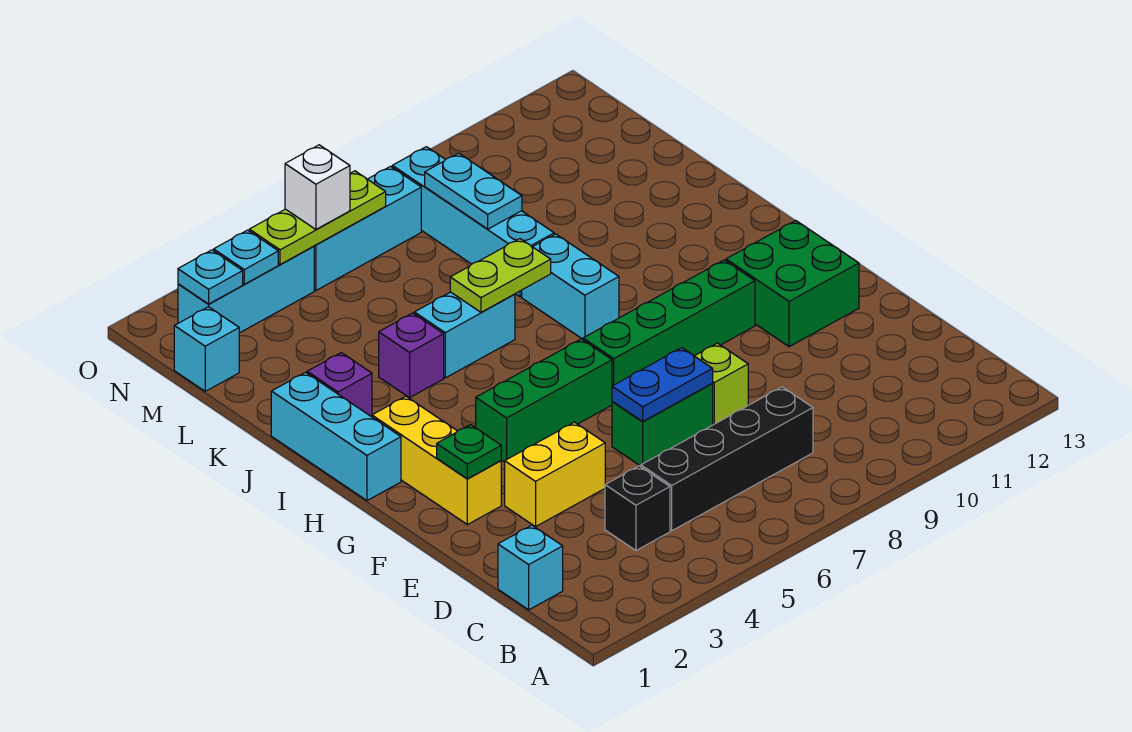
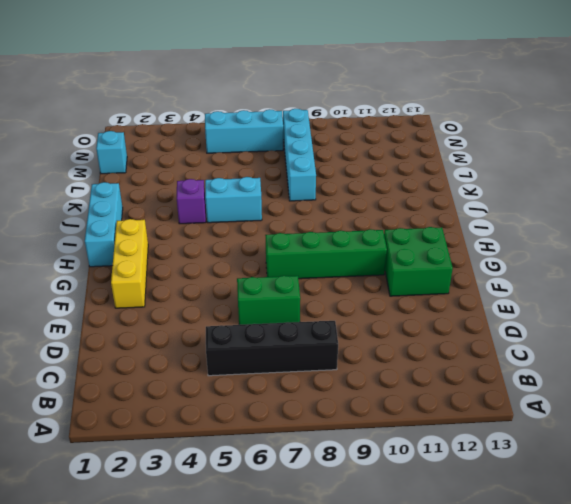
none -> cyan 1x1 brick [498,525,563,610]
none -> black 1x1 brick [605,466,670,550]
none -> yellow 1x2 brick [505,422,605,527]

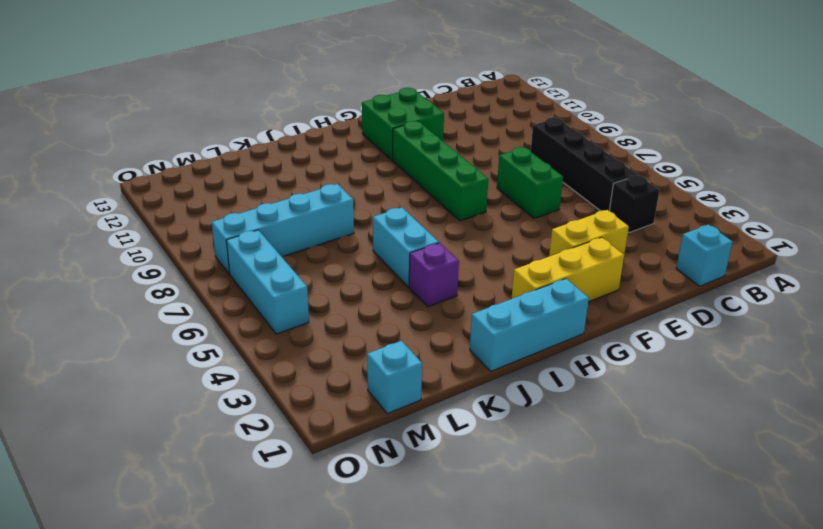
yellow 1x2 brick [549,210,629,256] -> yellow 1x2 brick turned to [505,422,605,527]
none -> lime 1x1 brick [695,343,748,425]
none -> green 1x3 brick [476,339,612,462]
none -> cyan 1x2 brick [522,234,619,339]

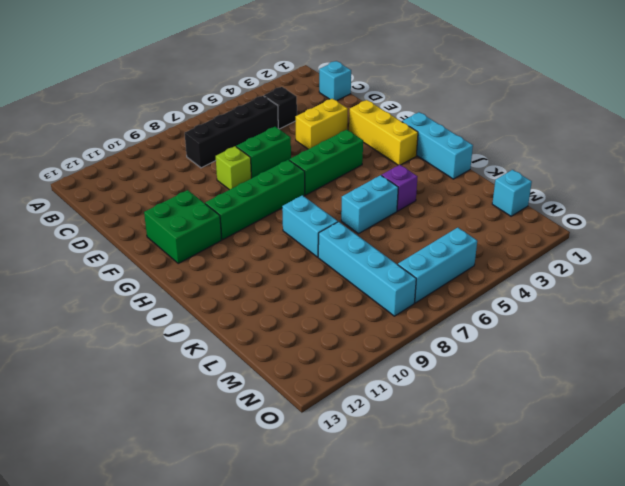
none -> purple 1x1 brick [307,353,372,417]
none -> cyan 1x3 brick [178,246,314,333]
none -> blue 1x2 plate [612,348,713,421]

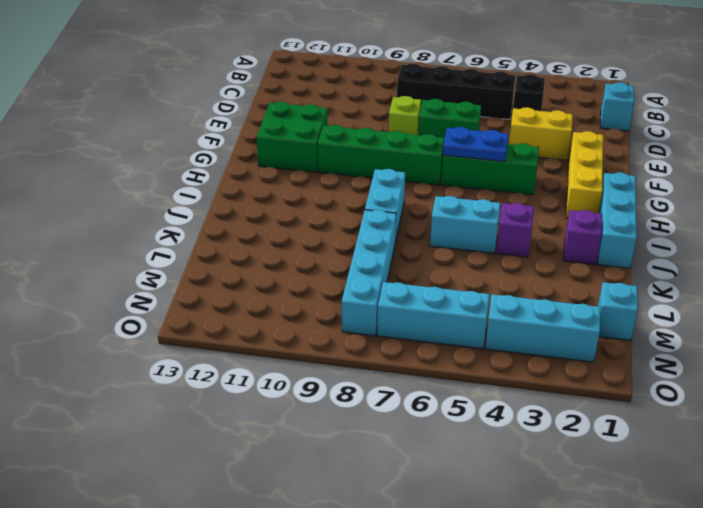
blue 1x2 plate [443,127,508,161] -> blue 1x2 plate moved to [612,348,713,421]
none -> green 1x1 plate [437,425,501,479]
none -> lime 1x2 plate [450,239,551,312]
none -> cyan 1x2 plate [425,153,522,229]

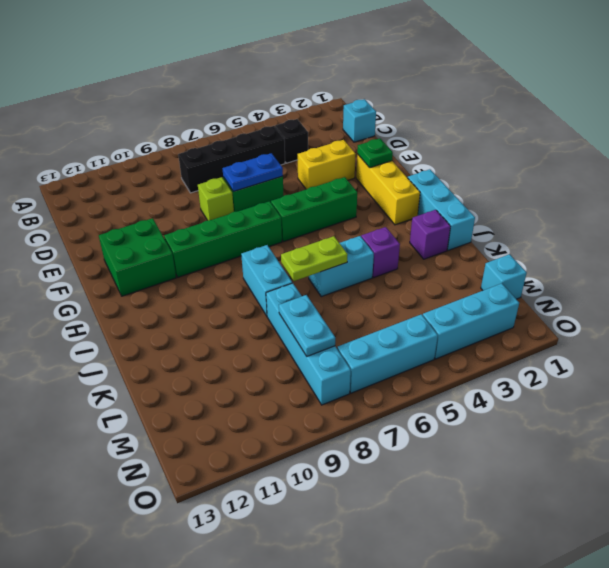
none -> cyan 1x1 plate [178,250,243,304]
none -> cyan 1x1 plate [214,230,278,284]
none -> lime 1x3 plate [249,171,386,265]

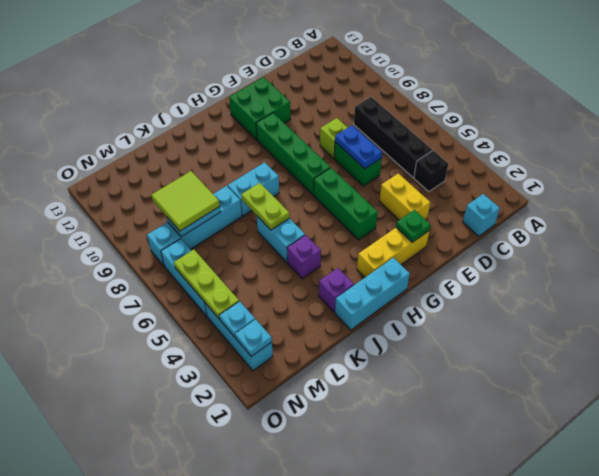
lime 2x2 tile [151,171,220,231] -> none
none -> cyan 1x1 brick [174,307,239,391]
none -> white 1x1 brick [285,145,350,230]

